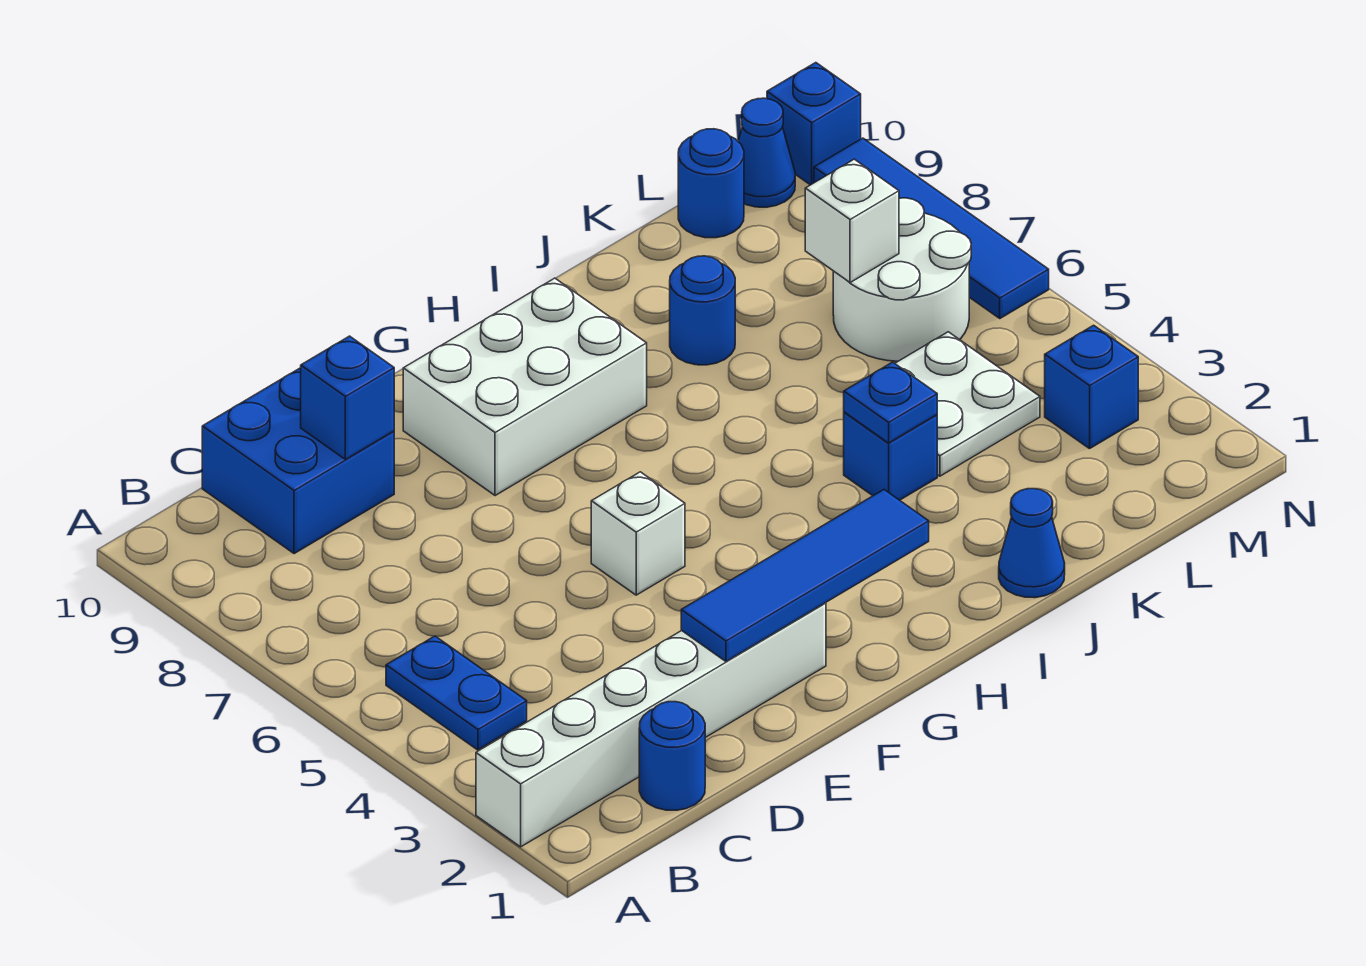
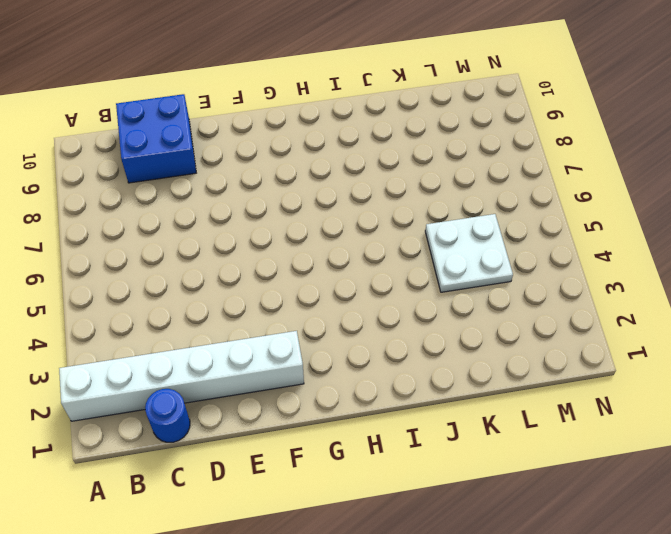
none -> blue 1x2 plate [386,636,527,750]
none -> white 1x1 brick [591,472,685,595]
none -> white 2x3 brick [403,278,647,496]

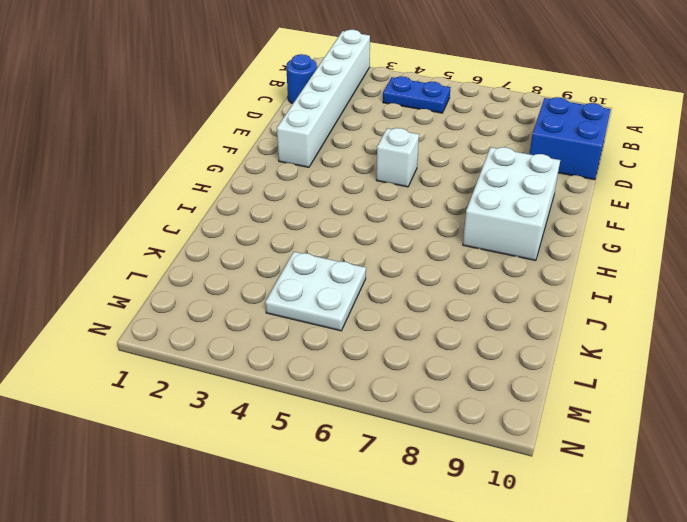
none -> blue 1x1 cone [999,489,1065,598]
none -> blue 1x1 brick [844,412,937,500]
none -> blue 1x1 round brick [670,256,735,365]

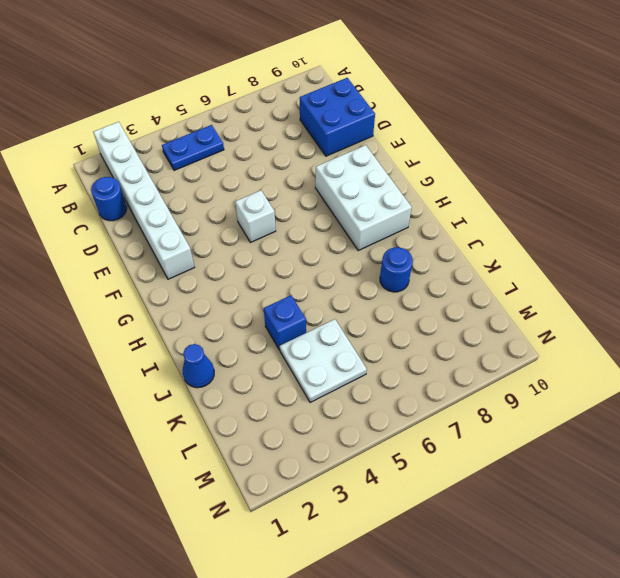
none -> white 2x2 round brick [833,198,971,361]
none -> blue 1x1 round brick [678,129,744,238]
none -> blue 1x1 brick [1045,325,1138,449]

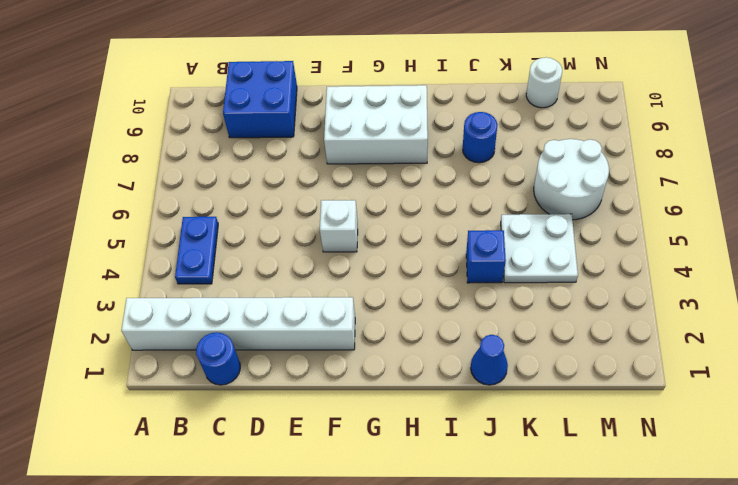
white 1x1 round brick [526,57,562,108] -> blue 1x1 round brick [678,129,744,238]
none -> blue 1x1 brick [1045,325,1138,449]
none -> blue 1x1 cone [738,98,795,207]
none -> blue 1x4 tile [814,138,1049,318]

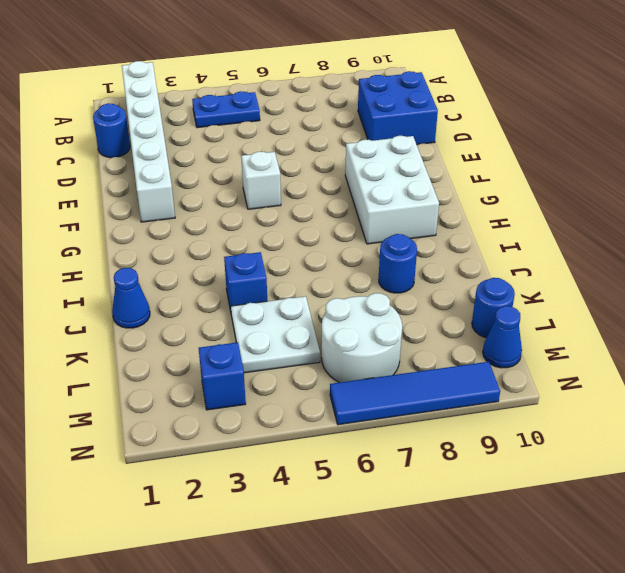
none -> blue 1x1 brick [767,63,861,185]
none -> blue 1x1 brick [301,336,394,459]
none -> blue 1x4 tile [681,490,929,661]

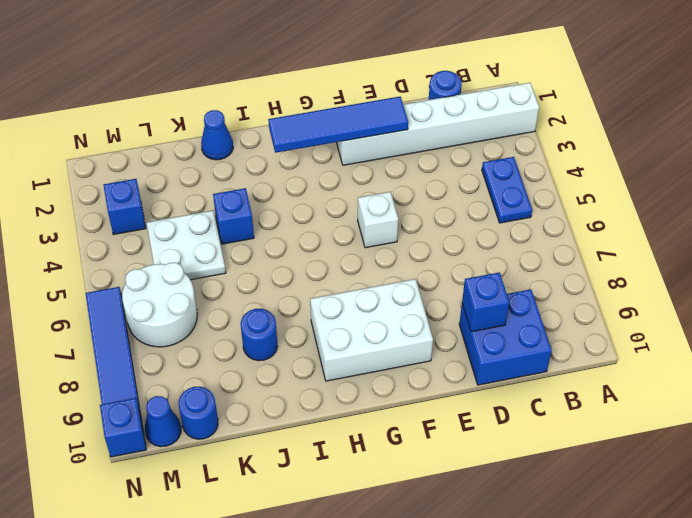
none -> blue 1x1 plate [844,362,937,443]
none -> white 1x1 brick [805,159,899,283]

